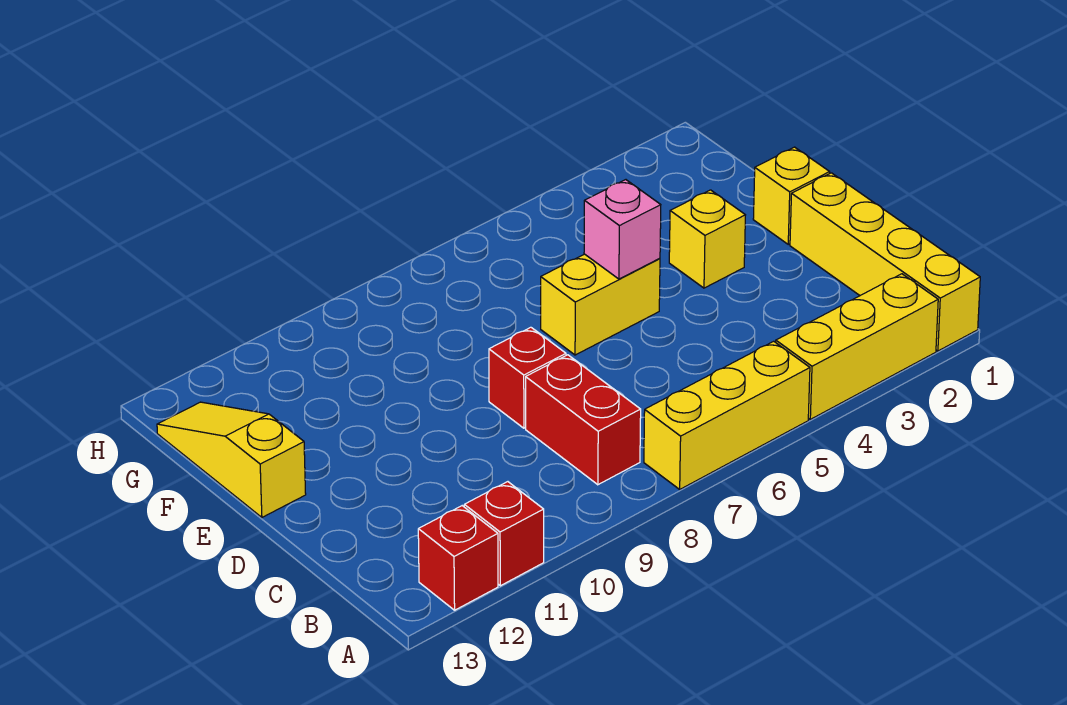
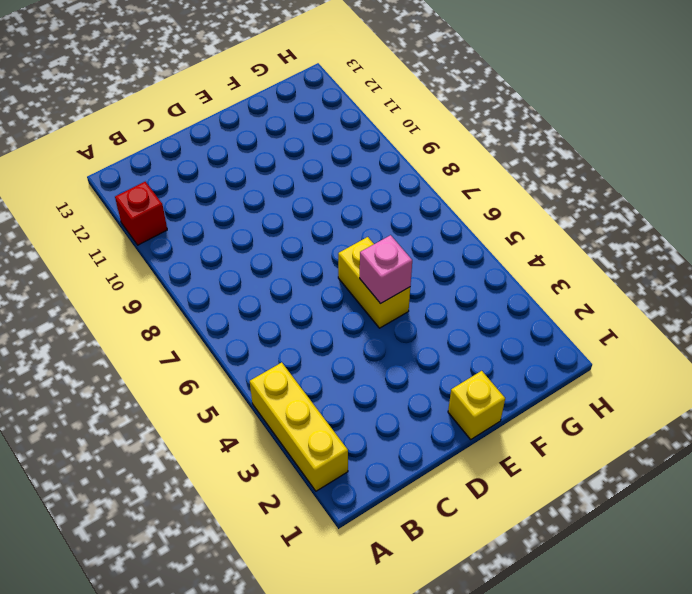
none -> yellow 1x4 brick [790,173,980,351]
none -> yellow 1x3 brick [644,341,810,489]
none -> red 1x1 brick [418,506,498,610]

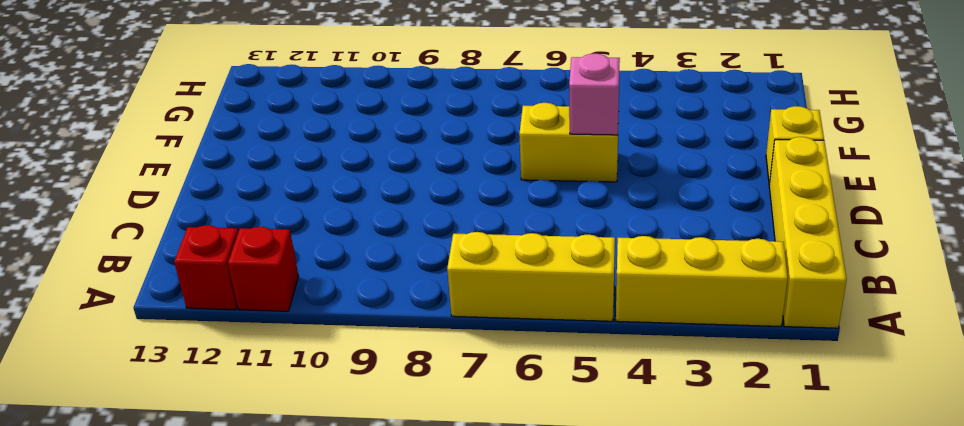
none -> red 1x2 brick [526,355,641,485]
none -> red 1x1 brick [489,327,566,428]
none -> yellow 1x1 brick [669,190,745,288]

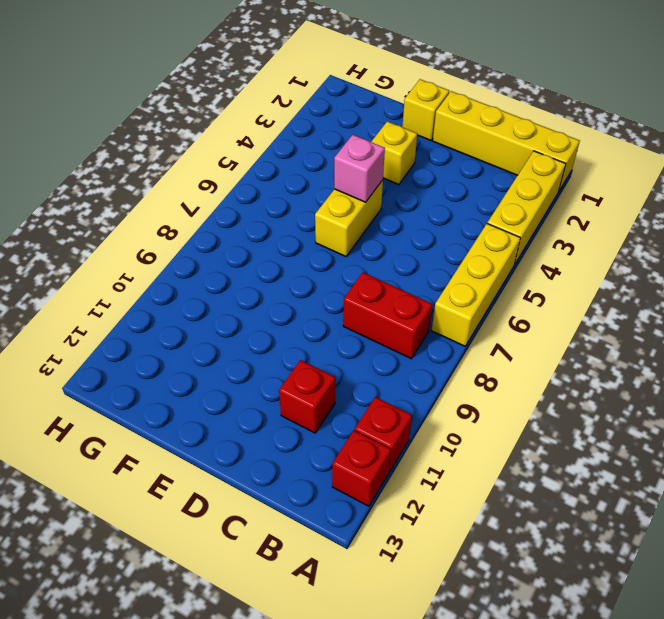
red 1x1 brick [279,360,336,433] -> red 1x1 brick moved to [489,327,566,428]
none -> yellow 1x3 slope [157,402,306,517]

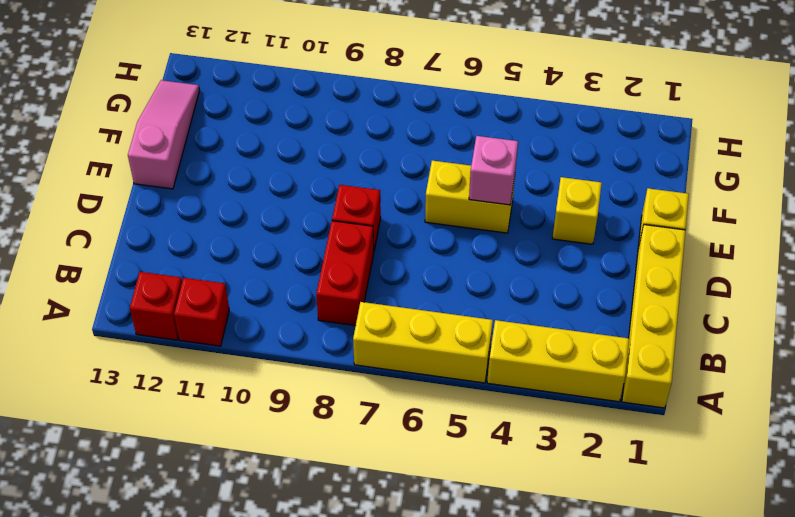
pink 1x3 slope [128,80,200,189] -> yellow 1x3 slope [157,402,306,517]

